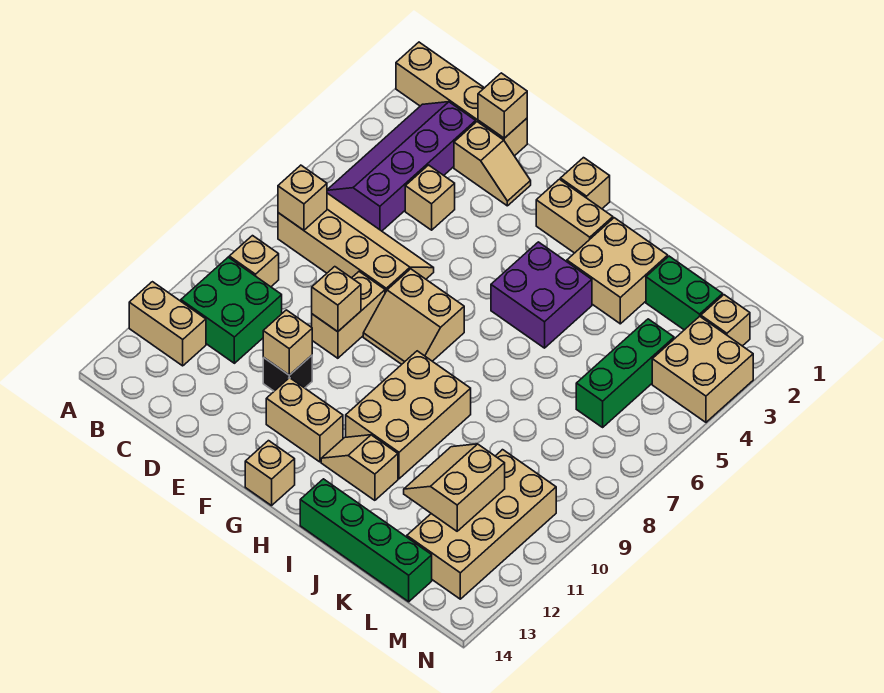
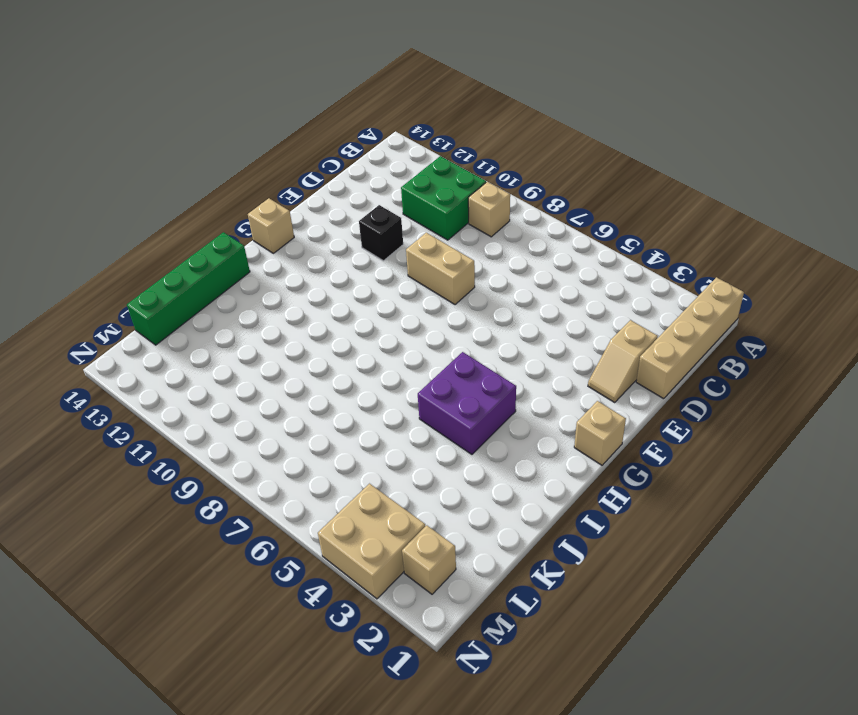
none -> tan 1x2 brick [129,282,206,366]
none -> purple 2x4 slope [327,102,476,231]
none -> tan 2x4 slope [278,193,434,293]
none -> tan 1x1 brick [405,165,455,230]

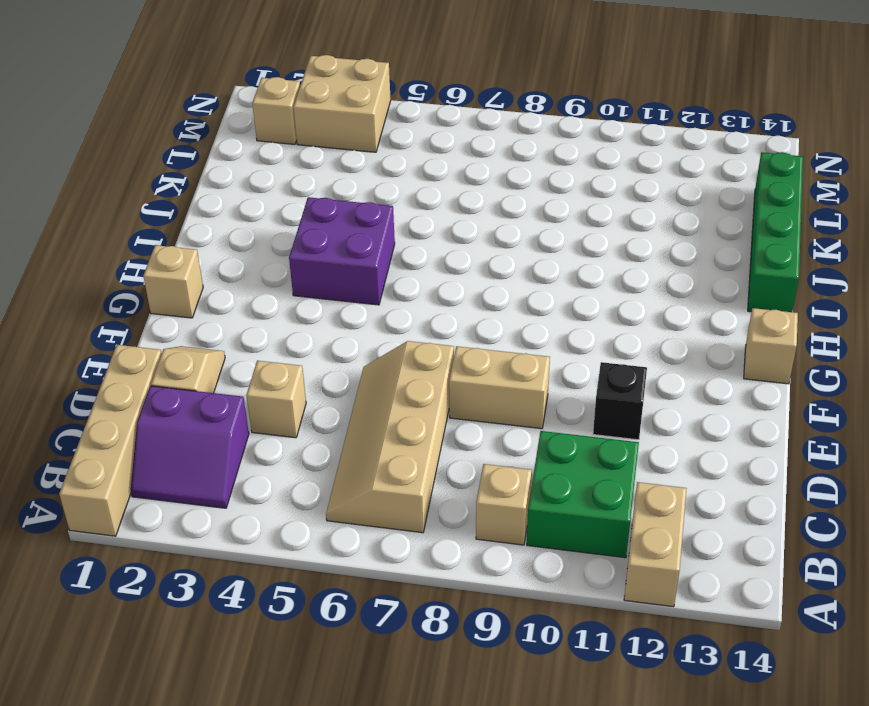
purple 2x2 slope [131,386,249,508] -> purple 2x4 slope [327,102,476,231]
none -> tan 2x2 slope [363,269,464,364]
none -> tan 1x2 brick [266,378,343,462]
none -> tan 1x2 brick [536,179,613,253]
none -> tan 2x3 brick [346,351,471,479]

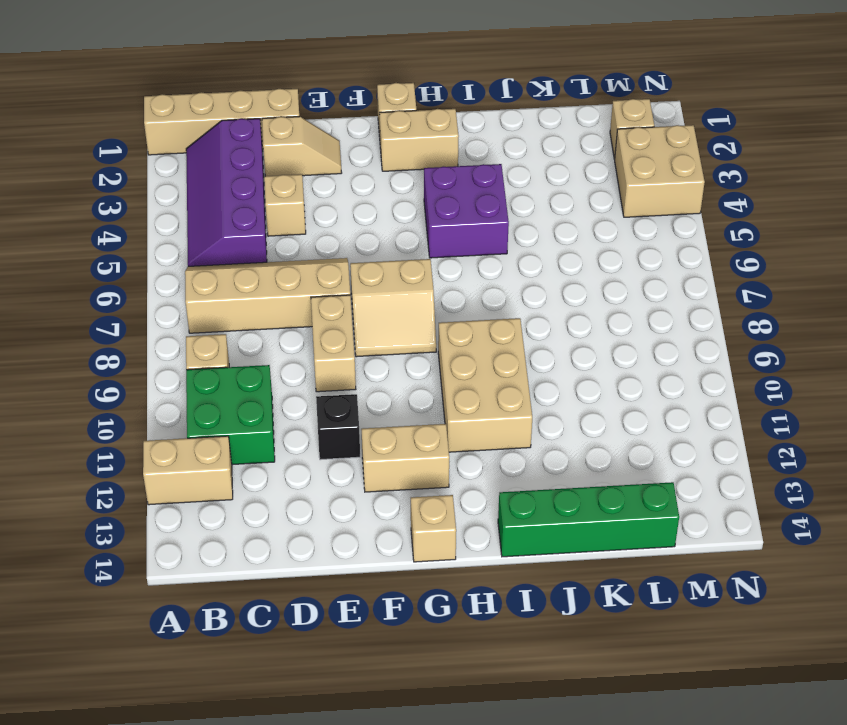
none -> tan 1x2 slope [321,435,398,500]
none -> tan 2x2 brick [567,218,668,324]
none -> green 1x2 brick [646,256,723,330]
none -> green 1x3 brick [576,319,674,427]

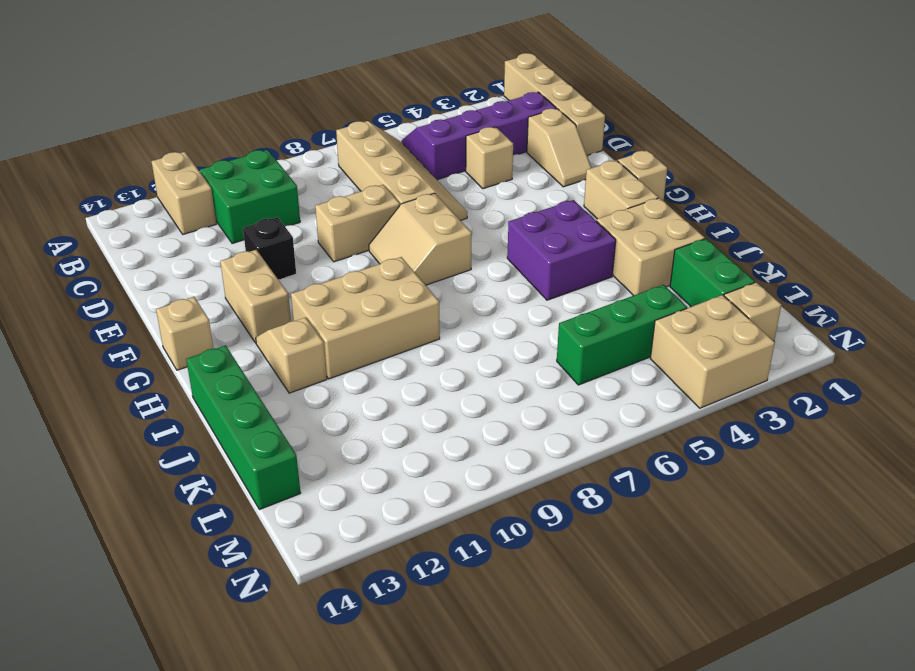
none -> tan 1x1 brick [229,236,279,287]
none -> tan 2x4 brick [407,450,556,599]
none -> tan 1x1 brick [278,165,327,230]
none -> tan 1x1 brick [478,73,527,138]

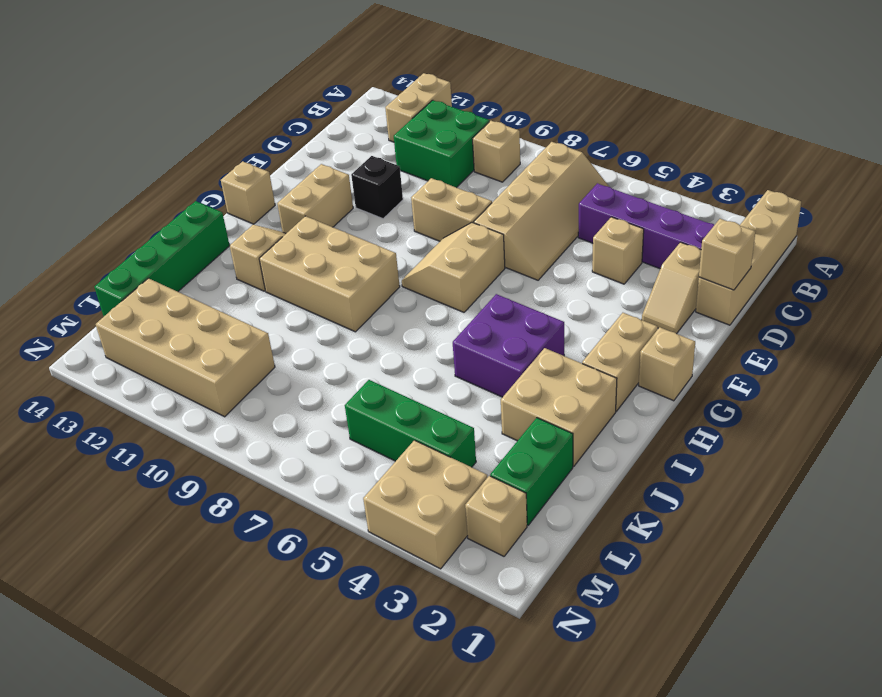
none -> tan 1x1 brick [278,165,327,230]
none -> tan 1x1 brick [312,267,361,332]
none -> tan 1x1 brick [263,310,312,375]
none -> tan 2x2 slope [404,444,505,531]

